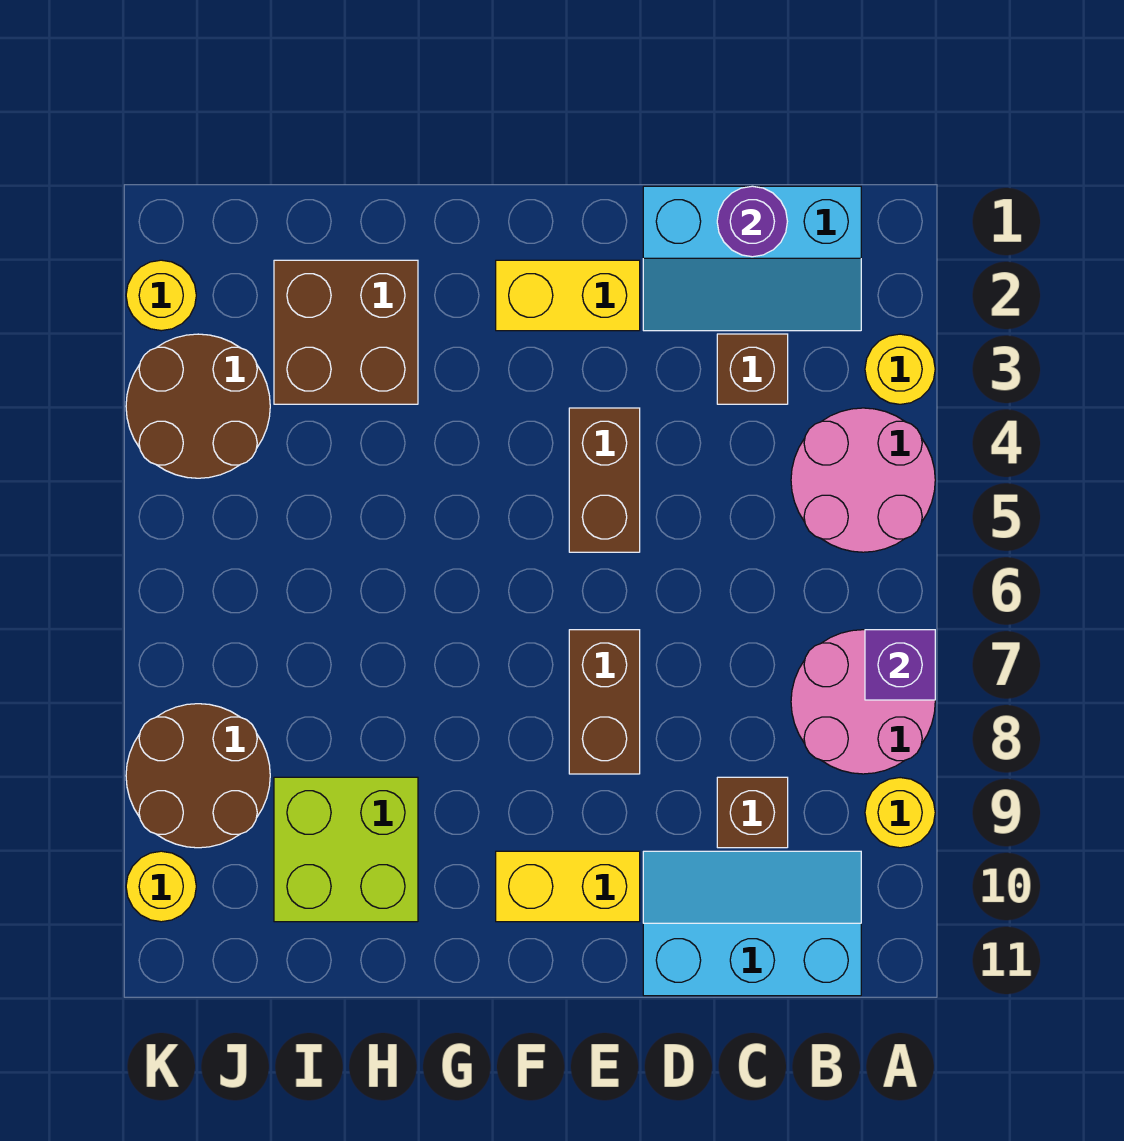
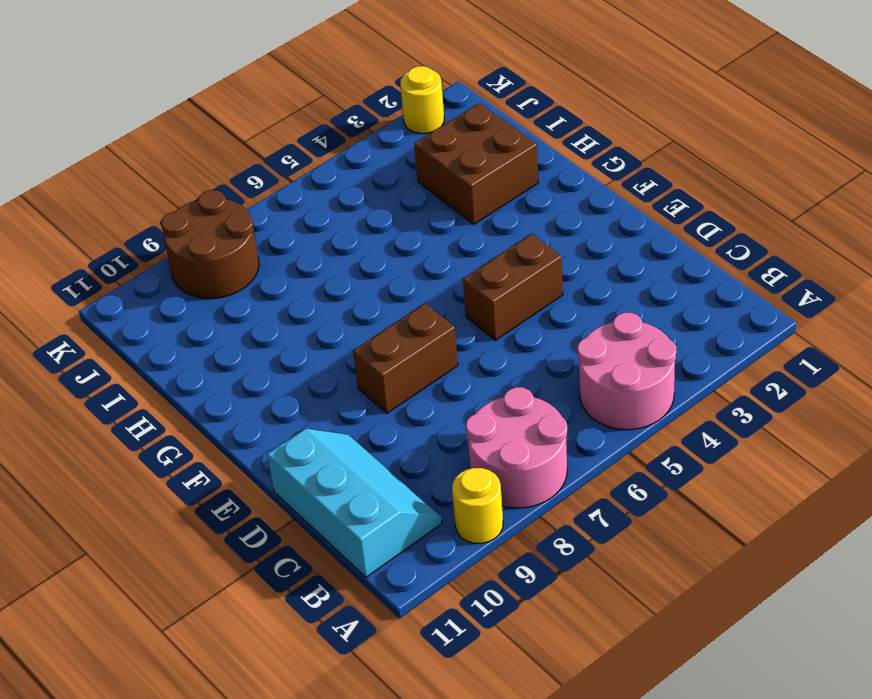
none -> yellow 1x1 round brick [865,334,935,404]
none -> cyan 2x3 slope [643,186,861,331]
none -> brown 1x1 brick [717,334,788,404]

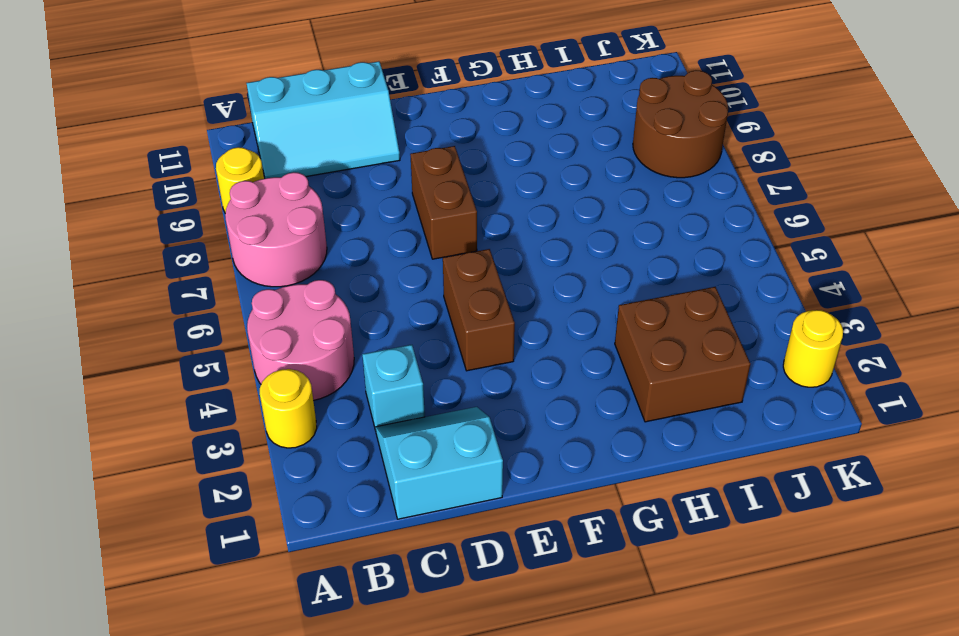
cyan 2x2 slope [375,407,503,519] -> cyan 2x3 slope [643,186,861,331]
cyan 1x1 brick [362,345,425,431] -> brown 1x1 brick [717,334,788,404]
none -> brown 1x1 brick [717,777,788,848]
none -> yellow 1x2 brick [496,260,640,331]
none -> yellow 1x2 brick [496,851,640,922]

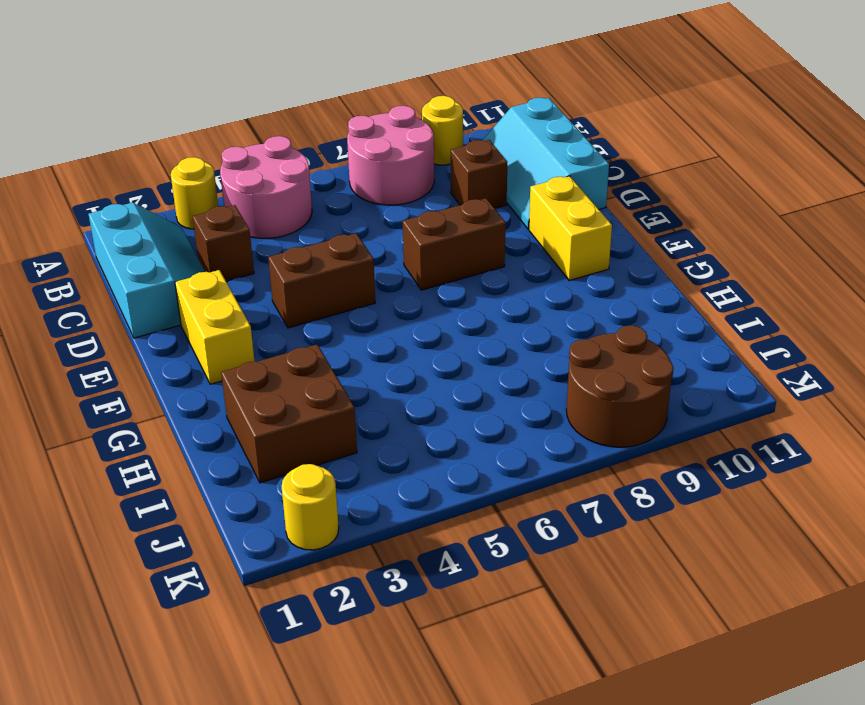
none -> lime 2x2 brick [274,777,418,922]
none -> brown 2x2 round brick [126,334,270,478]
none -> yellow 1x1 round brick [126,851,196,922]

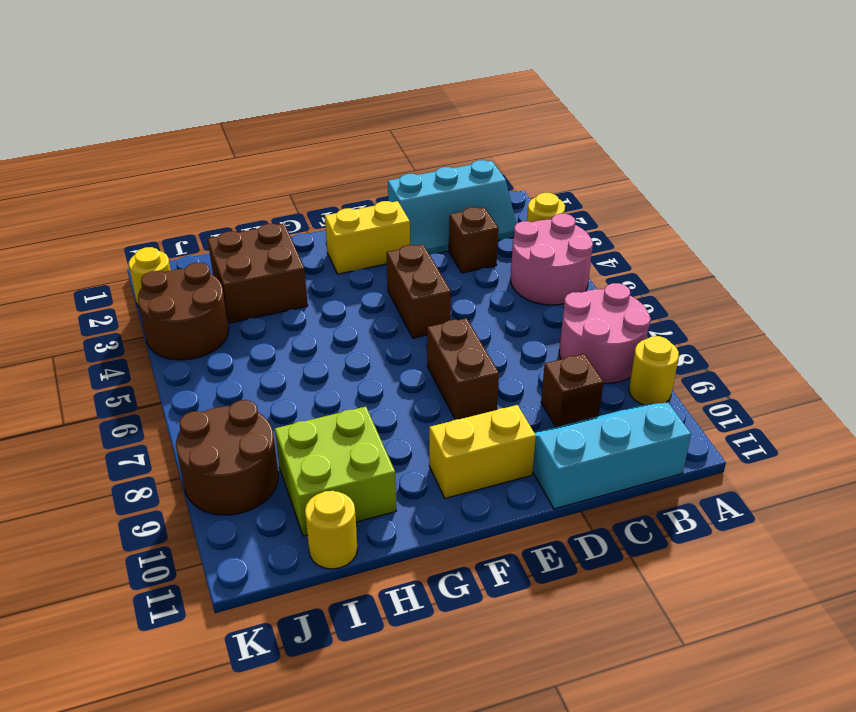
yellow 1x1 round brick [305,491,358,569] -> yellow 1x1 round brick moved to [126,851,196,922]
none -> purple 1x1 brick [865,630,935,700]
none -> purple 1x1 round brick [717,186,787,257]

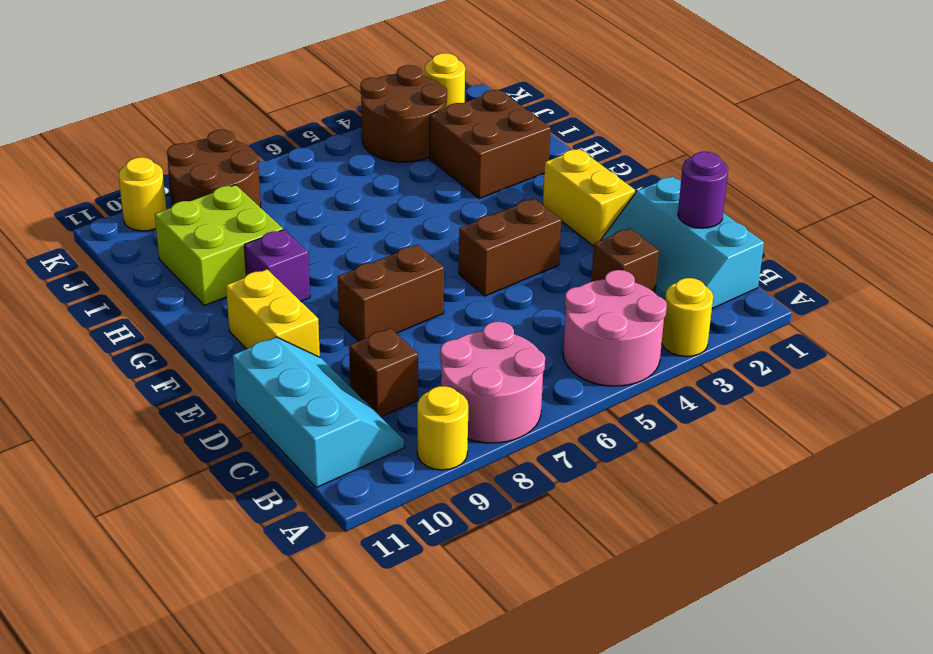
purple 1x1 brick [244,230,310,301] -> purple 1x1 brick moved to [865,630,935,700]

